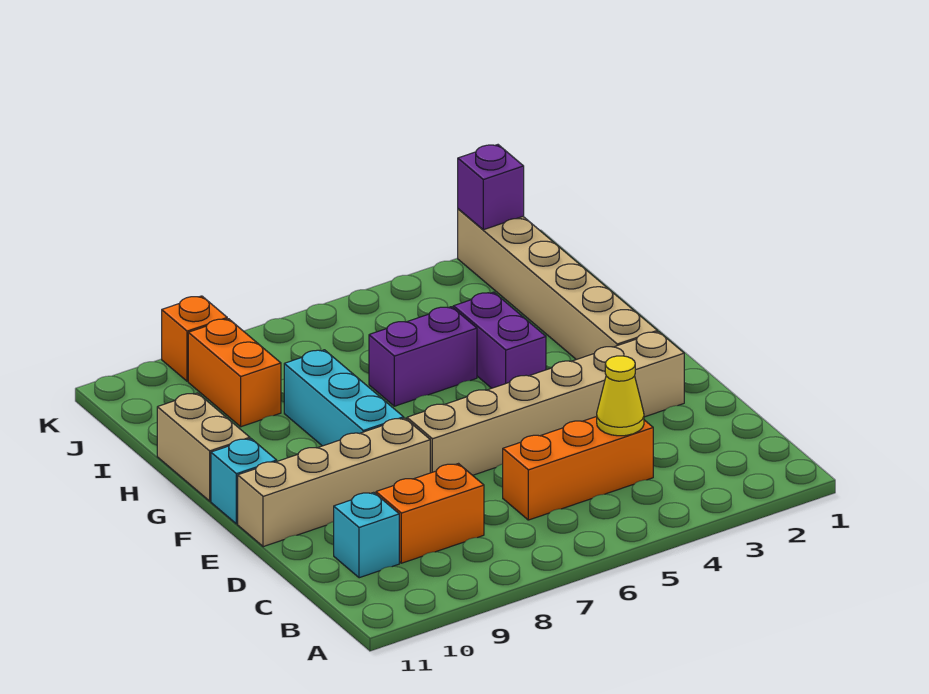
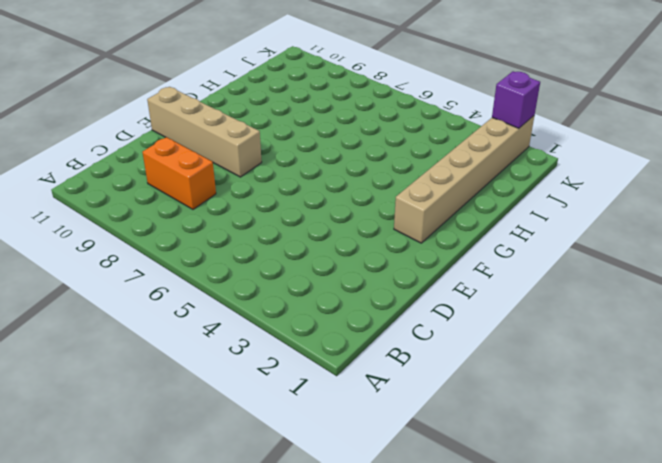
none -> orange 1x3 brick [503,416,653,520]
none -> cyan 1x1 brick [334,492,399,578]
none -> tan 1x6 brick [407,332,684,475]

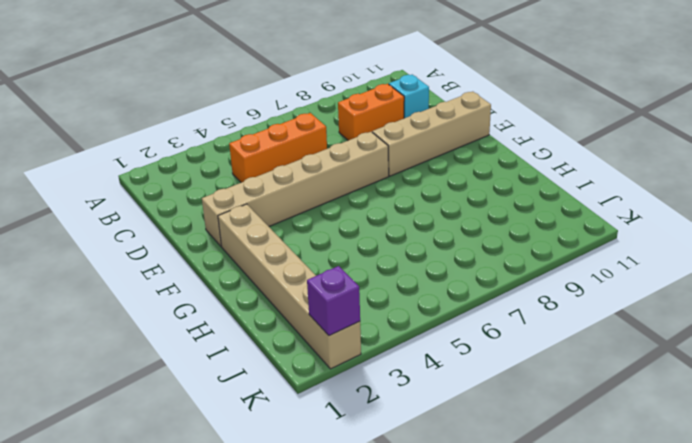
none -> cyan 1x3 brick [284,350,404,446]
none -> cyan 1x1 brick [211,439,277,524]
none -> purple 1x2 brick [453,292,546,388]

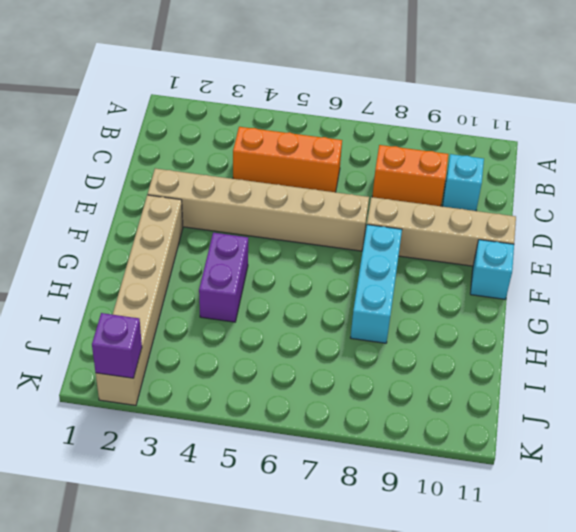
none -> tan 1x2 brick [157,393,250,501]
none -> purple 1x2 brick [369,307,477,406]
none -> orange 1x2 brick [188,319,281,427]

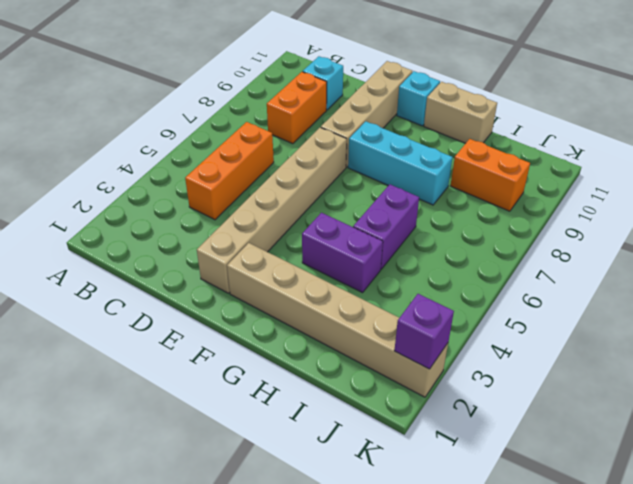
none -> orange 1x1 brick [162,296,227,381]
none -> yellow 1x1 cone [597,356,644,436]

